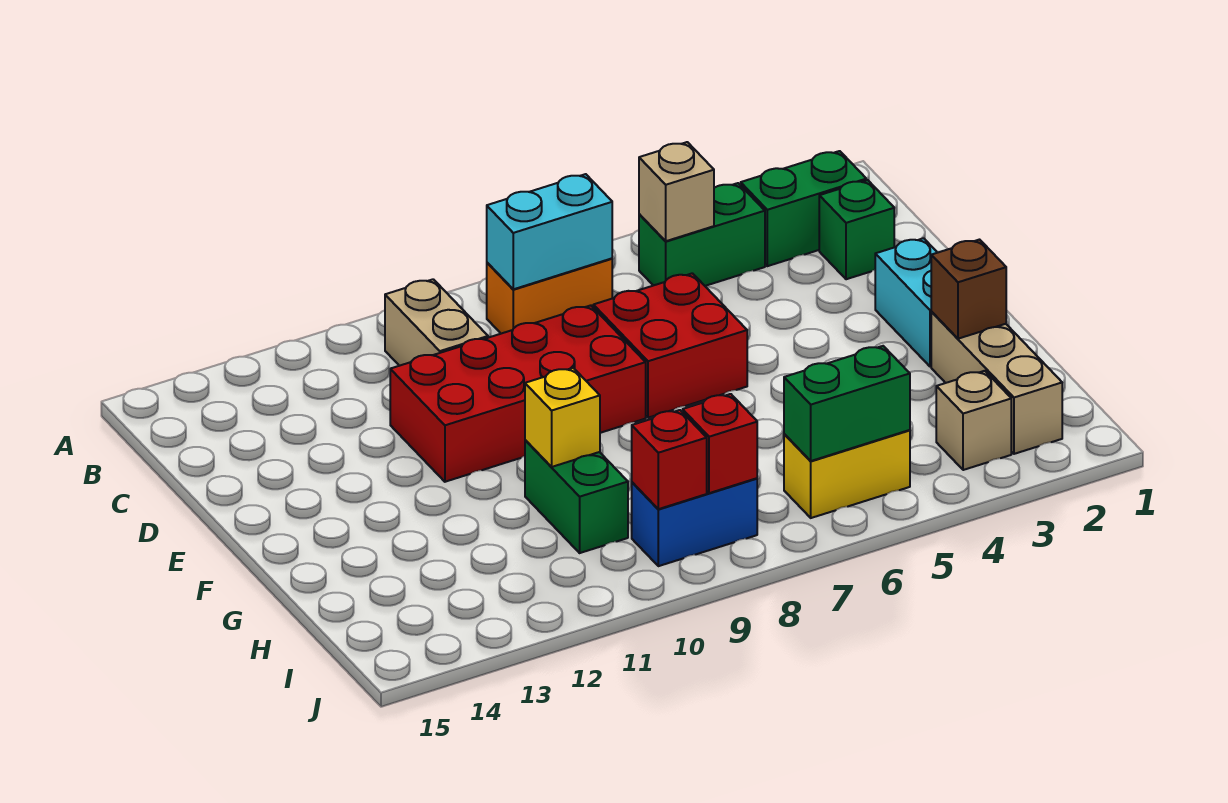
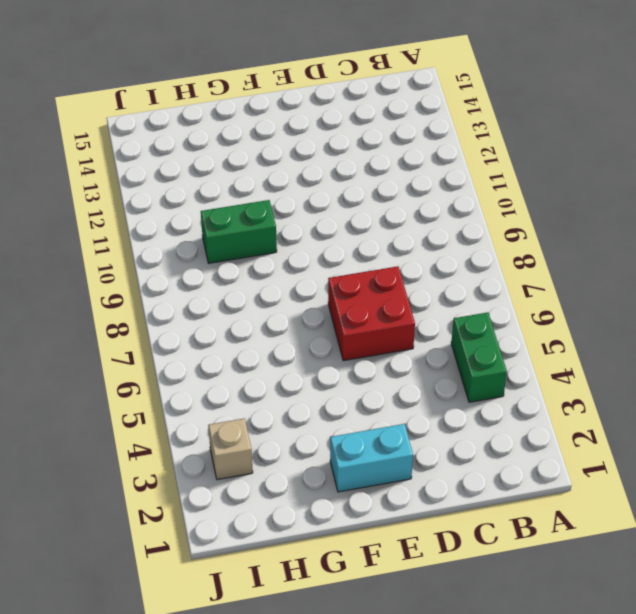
none -> green 1x2 brick [741,151,866,266]
none -> orange 1x2 brick [487,258,612,334]
none -> tan 1x2 brick [385,279,488,366]

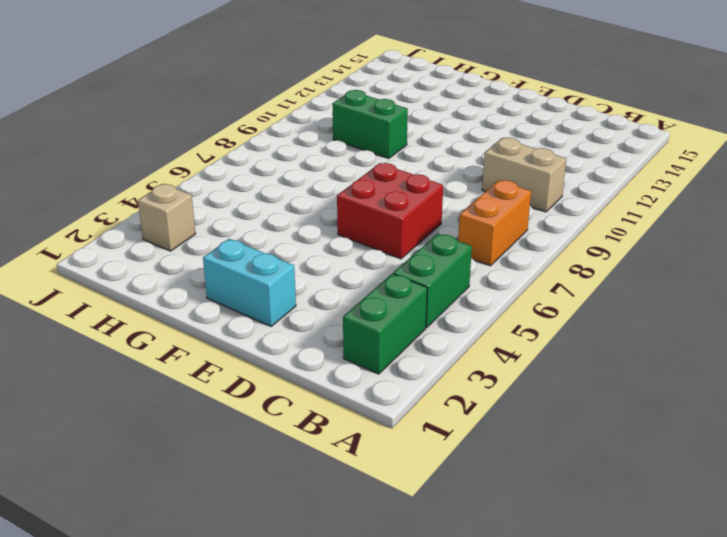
none -> green 1x1 brick [819,180,894,279]
none -> red 2x4 brick [390,305,646,482]
none -> tan 1x3 brick [931,312,1062,454]

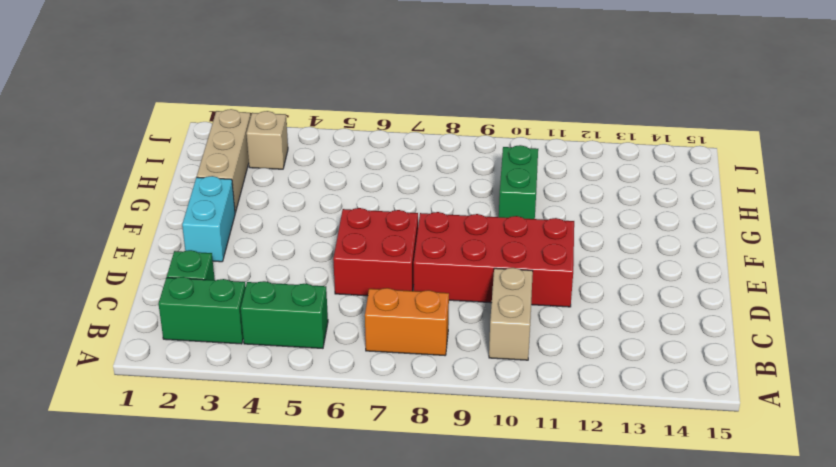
none -> yellow 1x2 brick [784,430,910,518]
none -> blue 1x2 brick [632,478,757,566]
none -> tan 1x1 brick [639,142,714,241]

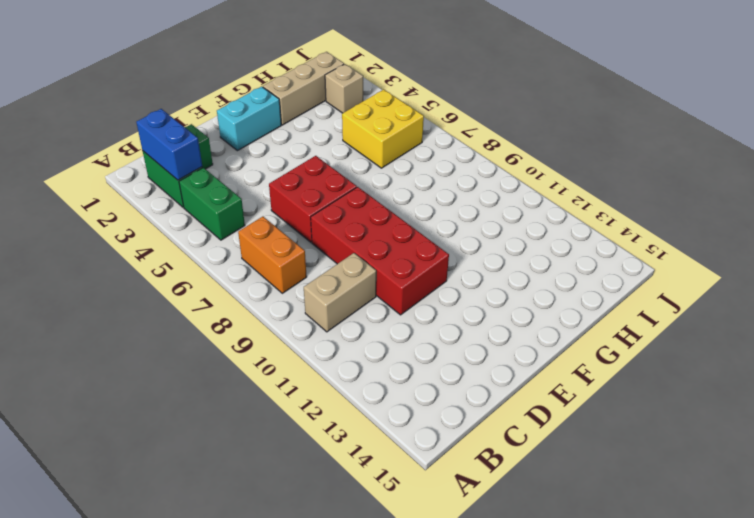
blue 1x2 brick [136,109,202,180] -> blue 1x2 brick moved to [632,478,757,566]
yellow 2x2 brick [342,89,424,168] -> yellow 1x2 brick [784,430,910,518]
none -> green 1x2 brick [525,440,628,553]
none -> tan 1x1 brick [639,142,714,241]
none -> cyan 1x2 brick [487,174,612,289]

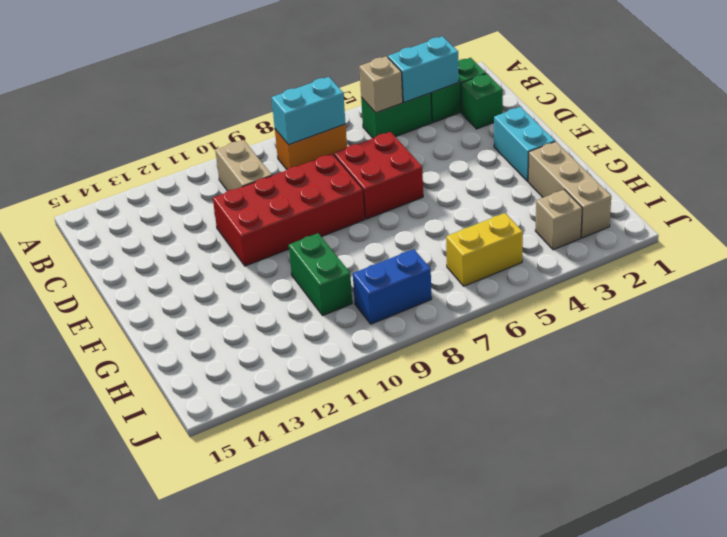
cyan 1x2 brick [388,36,459,102] -> none
none -> brown 1x1 brick [931,240,1006,339]
none -> yellow 1x1 brick [525,368,600,467]
none -> green 1x2 brick [784,346,910,461]

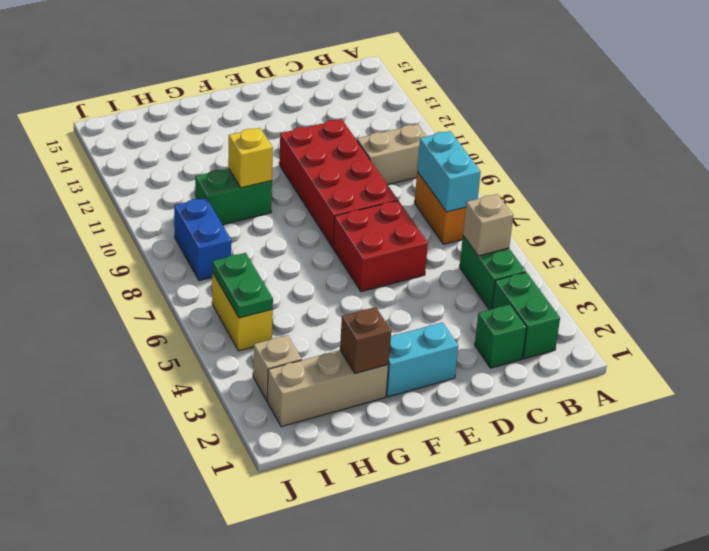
green 1x2 plate [213,253,273,318] -> green 1x2 brick [784,346,910,461]
none -> red 1x1 brick [683,394,757,493]
none -> red 1x1 brick [632,410,707,509]

